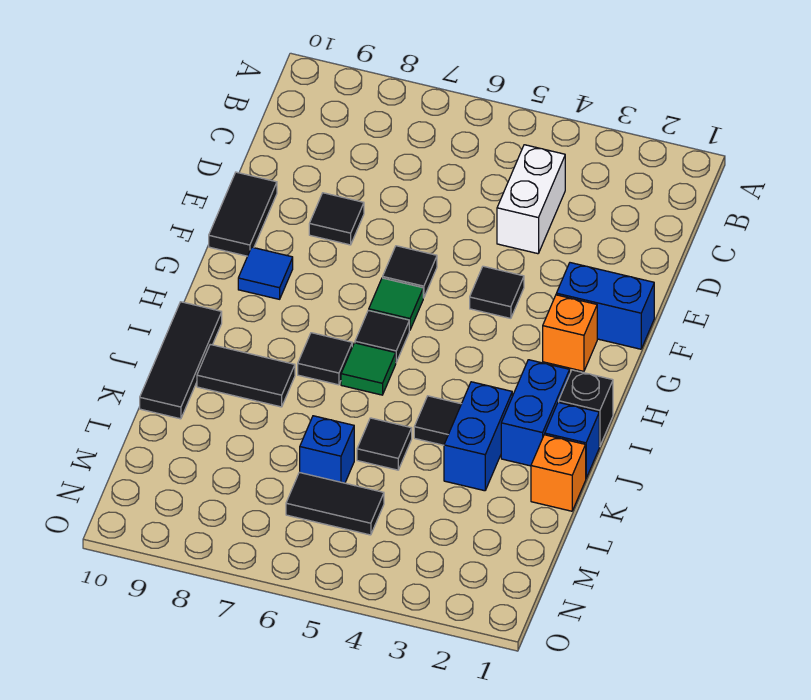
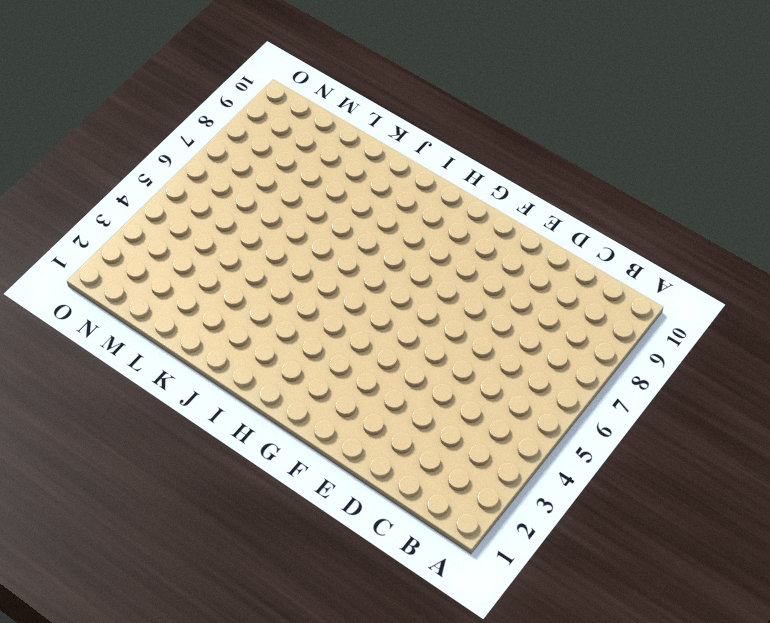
none -> white 1x2 brick [497,145,565,254]
none -> black 1x1 tile [309,193,364,245]
none -> black 1x2 tile [209,172,277,256]

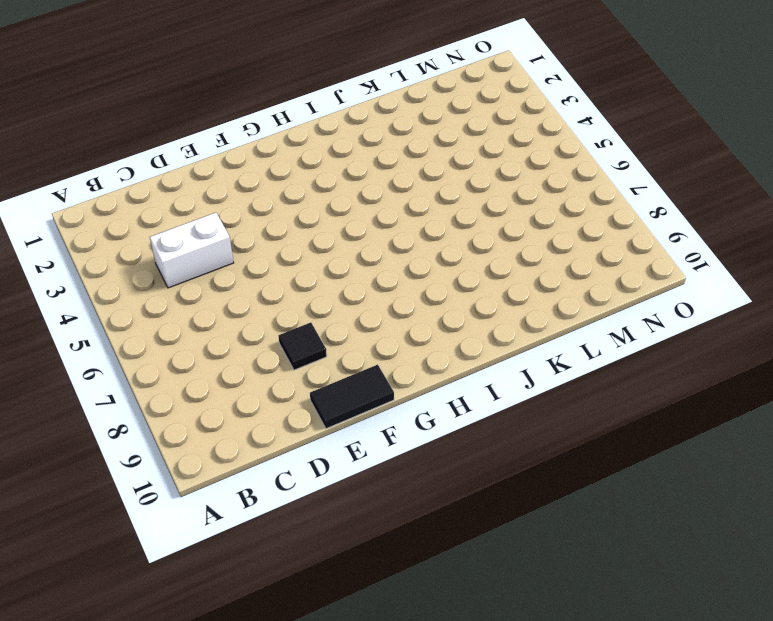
none -> blue 1x2 brick [556,263,654,349]
none -> black 1x1 tile [470,266,524,318]
none -> black 1x1 tile [383,246,437,298]

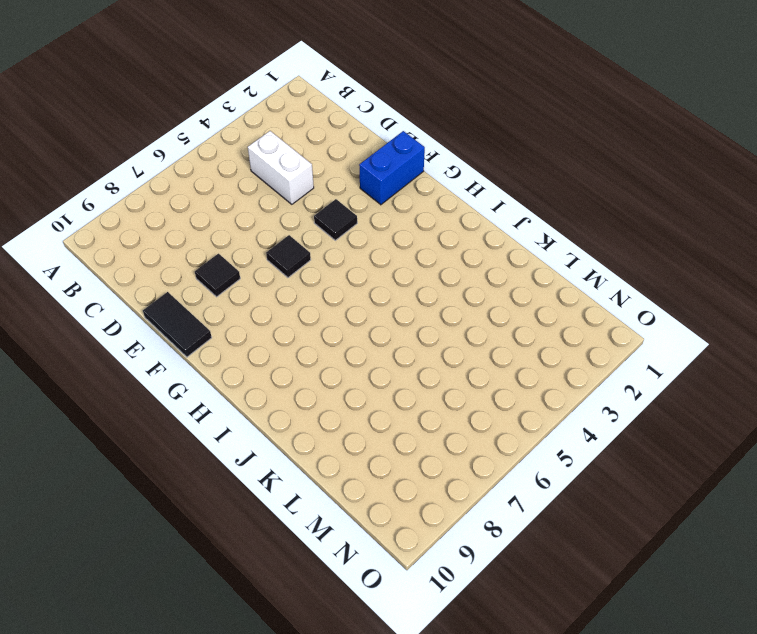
none -> orange 1x1 brick [543,295,597,371]
none -> green 1x1 tile [369,278,423,330]
none -> blue 1x1 tile [238,247,293,299]

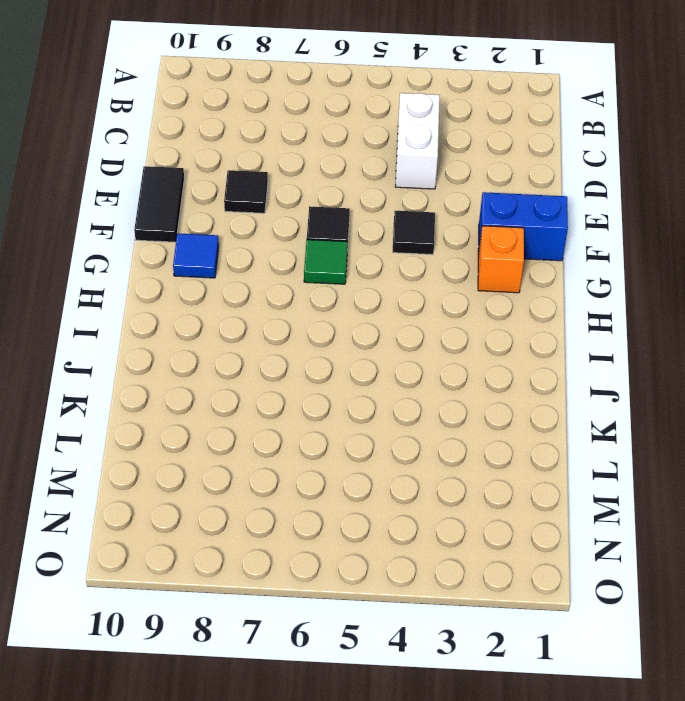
none -> black 1x1 tile [355,310,409,362]
none -> black 1x1 brick [559,370,613,447]
none -> blue 1x2 brick [501,360,570,466]

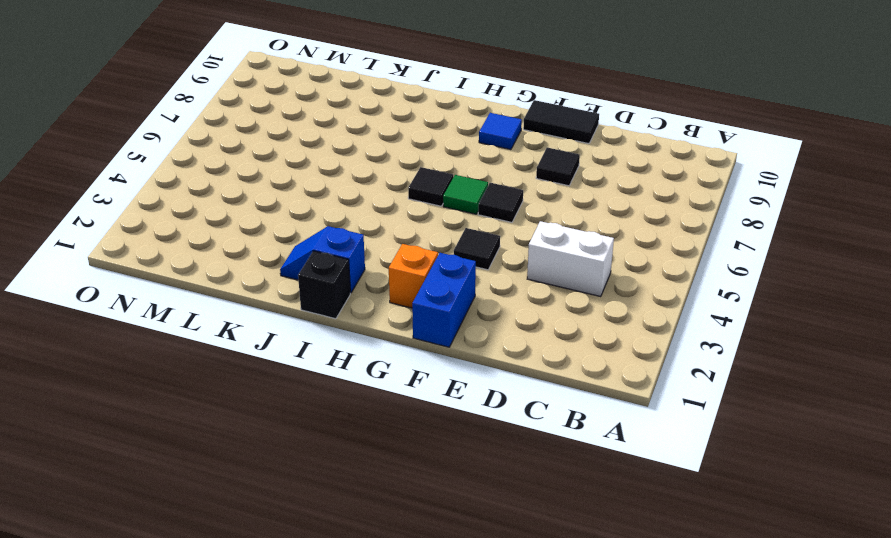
blue 1x2 slope [280,226,365,293] -> blue 1x2 brick [501,360,570,466]
none -> green 1x1 tile [341,343,396,395]
none -> black 1x1 tile [298,333,352,385]
none -> black 1x3 tile [140,302,222,419]

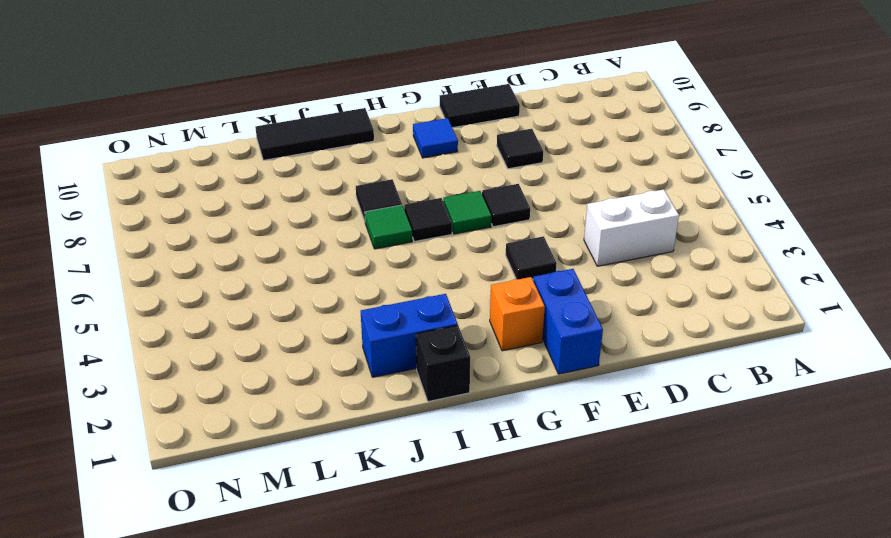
none -> blue 1x1 brick [545,402,599,478]
none -> blue 1x2 brick [444,382,512,491]
none -> black 1x1 tile [414,396,461,445]

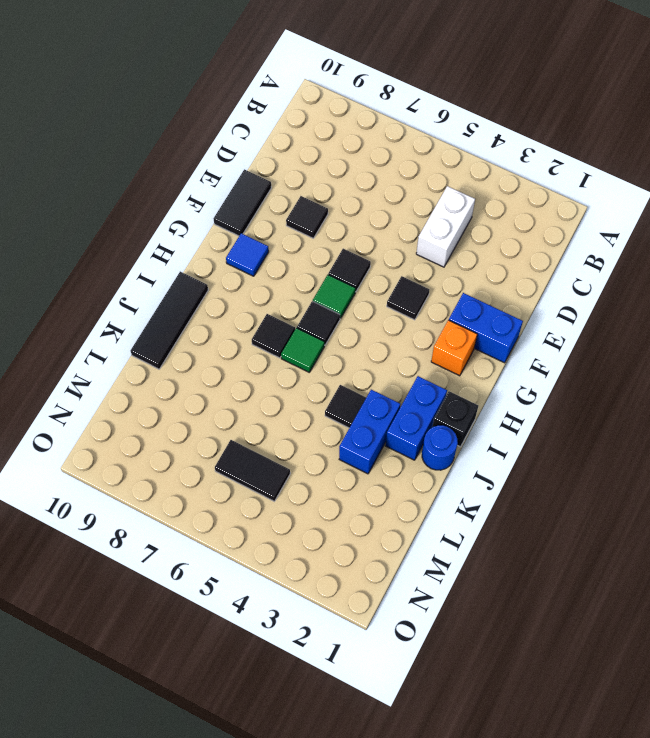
blue 1x1 round brick [422,425,458,470] -> blue 1x1 brick [545,402,599,478]
none -> black 1x2 tile [197,344,295,407]
none -> orange 1x1 brick [531,435,586,511]
none -> black 1x1 tile [357,418,412,470]

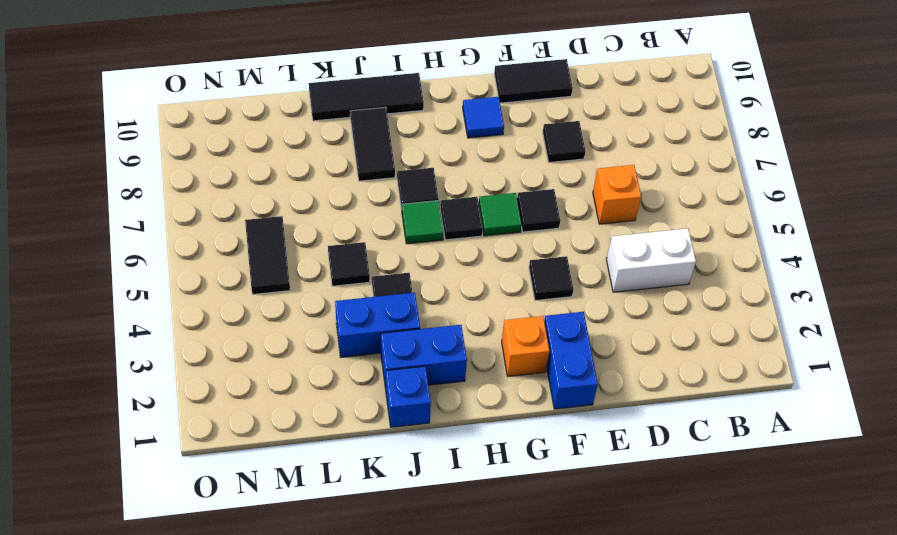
orange 1x1 brick [593,165,641,224] -> orange 1x1 brick moved to [531,435,586,511]
none -> black 1x1 brick [559,370,613,447]
none -> blue 1x1 brick [300,416,354,483]

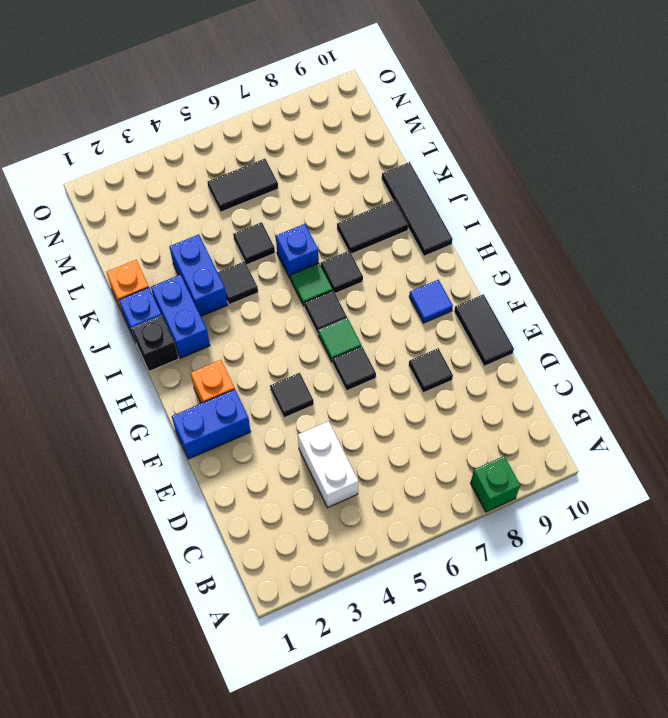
green 1x1 brick [471,456,520,512] -> none
blue 1x1 brick [276,224,319,279] -> blue 1x1 brick moved to [300,416,354,483]

